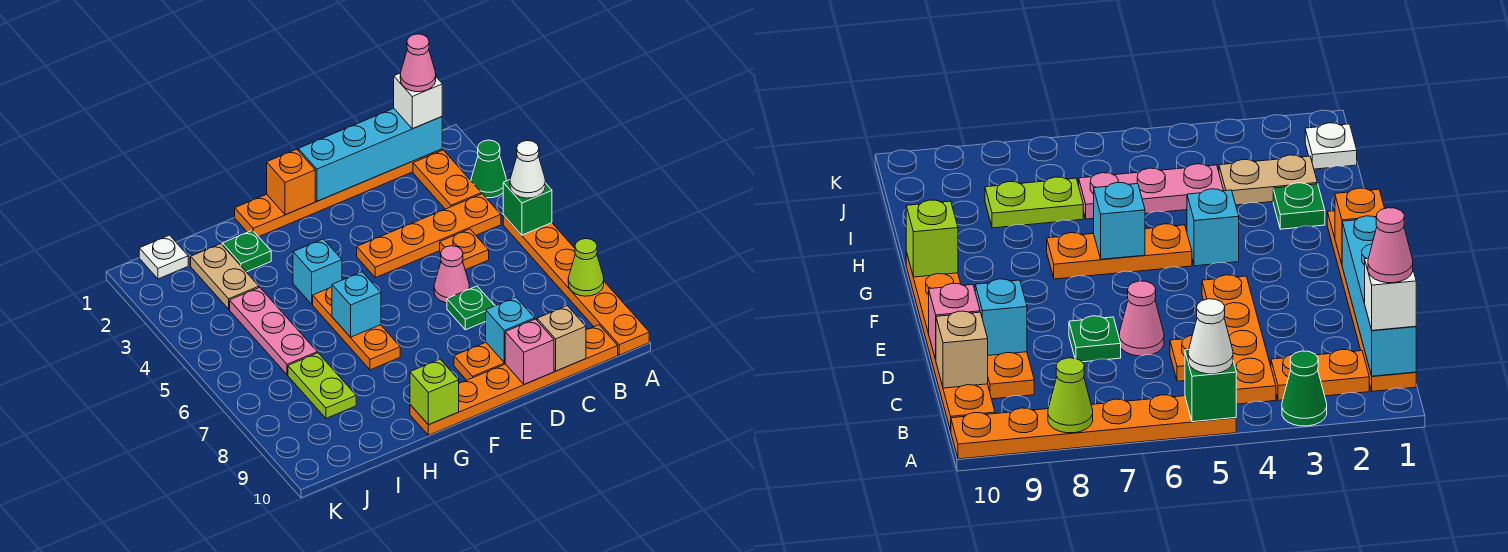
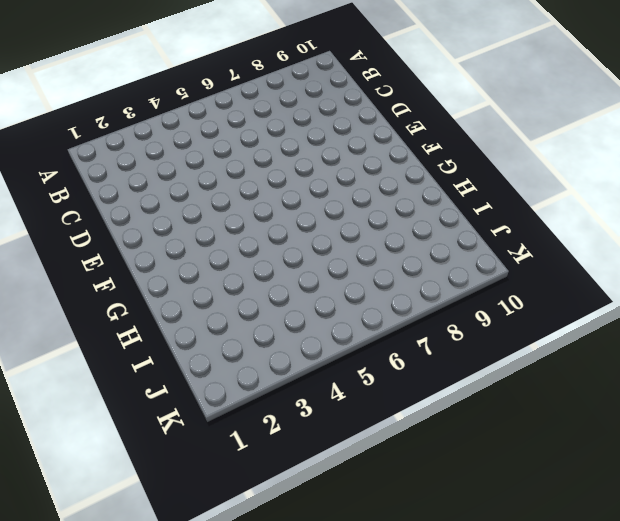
none -> green 1x1 cone [471,140,506,198]
none -> orange 1x6 plate [503,215,649,355]
none -> orange 1x6 plate [235,149,442,237]

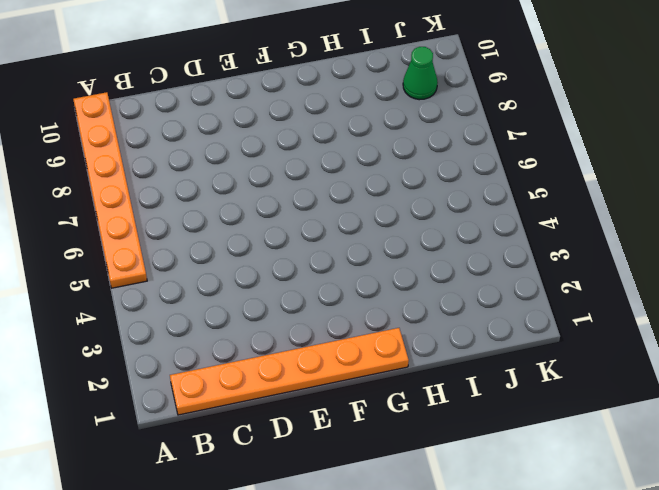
green 1x1 cone [403,47,438,100] -> green 1x1 cone moved to [471,140,506,198]
none -> orange 1x2 plate [413,150,481,209]
none -> orange 1x4 plate [357,194,501,278]
none -> orange 1x6 plate [410,325,618,435]

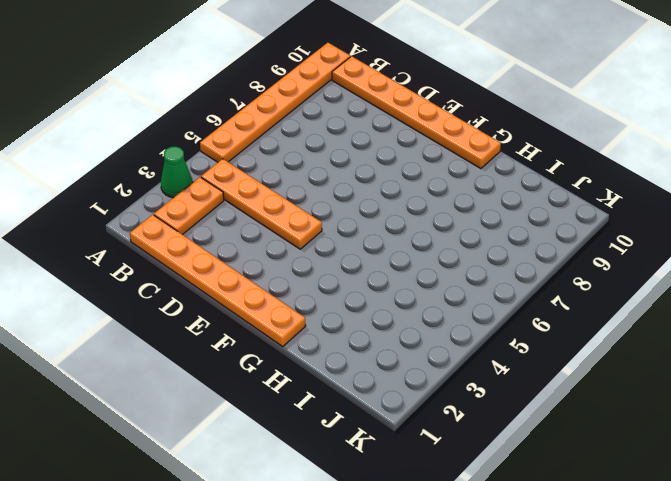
none -> orange 1x1 plate [440,229,489,270]
none -> orange 1x3 plate [454,342,505,380]
none -> pink 1x1 cone [434,246,470,303]

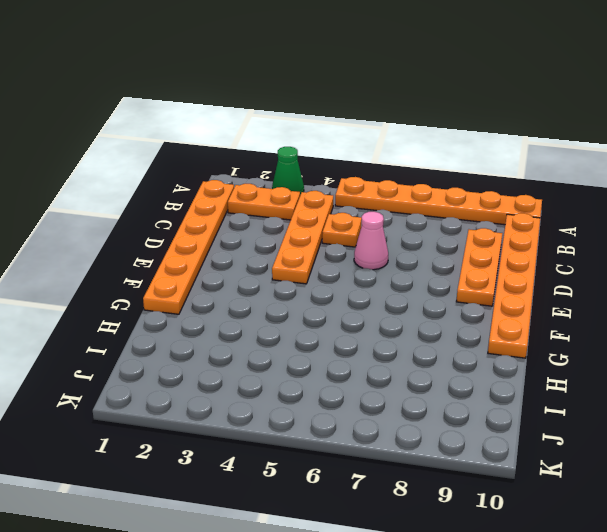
none -> green 1x1 plate [447,286,495,330]
none -> cyan 1x1 brick [293,239,342,304]
none -> orange 1x3 plate [313,287,400,370]

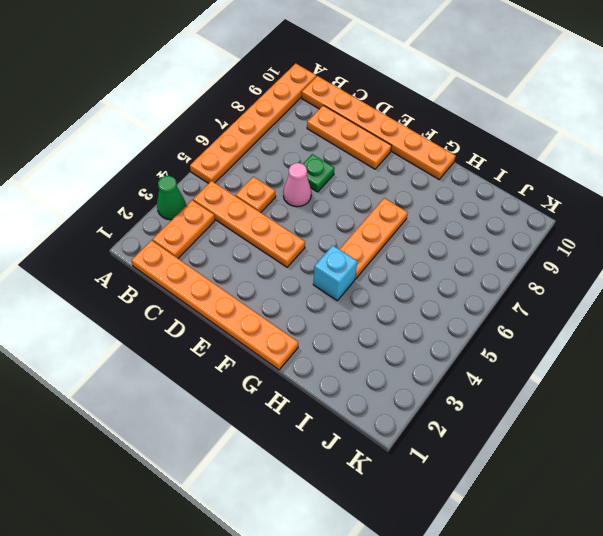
none -> green 1x1 plate [222,230,271,272]
none -> tan 1x2 plate [191,244,259,309]
none -> pink 1x3 plate [230,287,317,375]

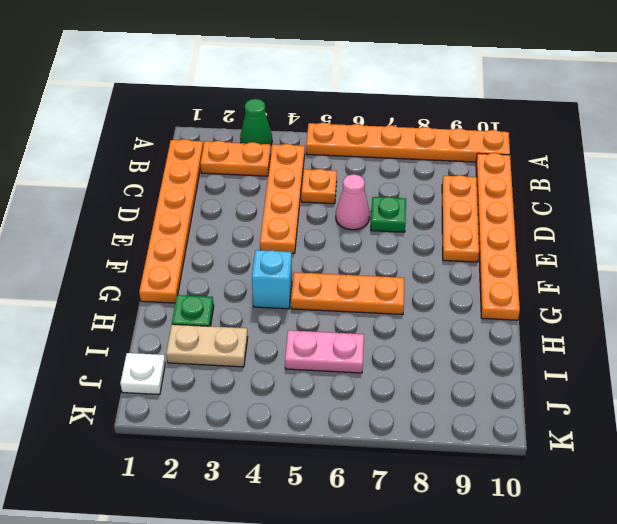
pink 1x2 plate [285,330,364,373] -> pink 1x3 plate [230,287,317,375]
none -> lime 1x2 plate [288,353,356,418]
none -> green 1x1 brick [503,180,552,235]
none -> lime 1x1 cone [568,239,604,296]

